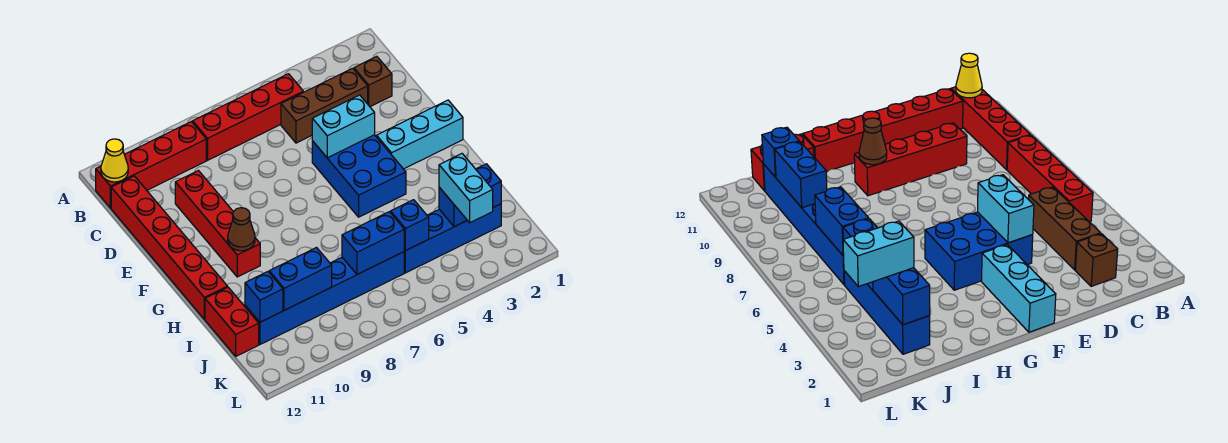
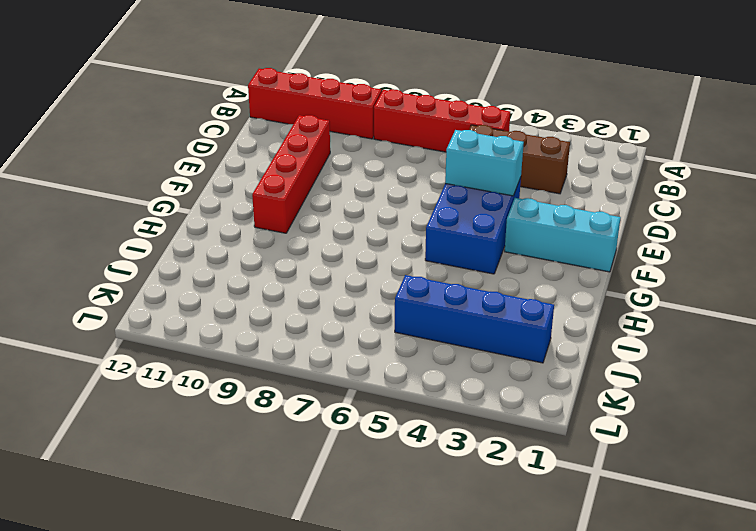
none -> brown 1x1 brick [354,56,392,107]
none -> red 1x6 brick [111,176,227,319]
none -> red 1x2 brick [205,287,259,356]

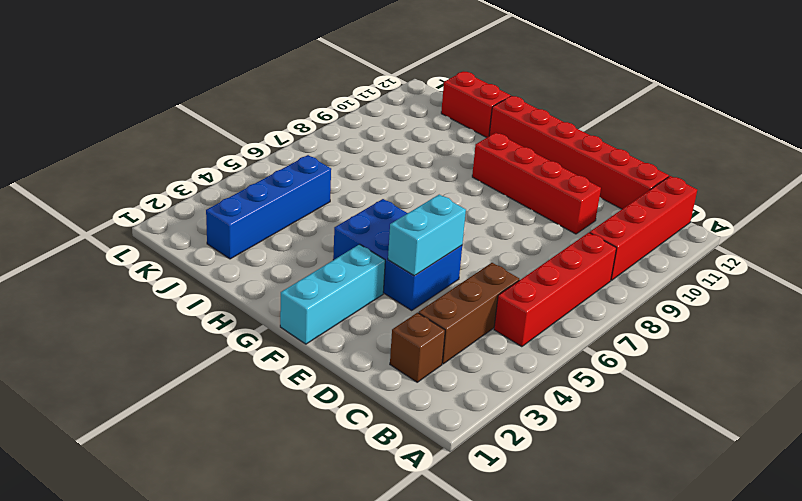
none -> blue 1x6 brick [245,252,404,344]
none -> yellow 1x1 cone [101,139,128,182]
none -> brown 1x1 cone [228,208,255,251]

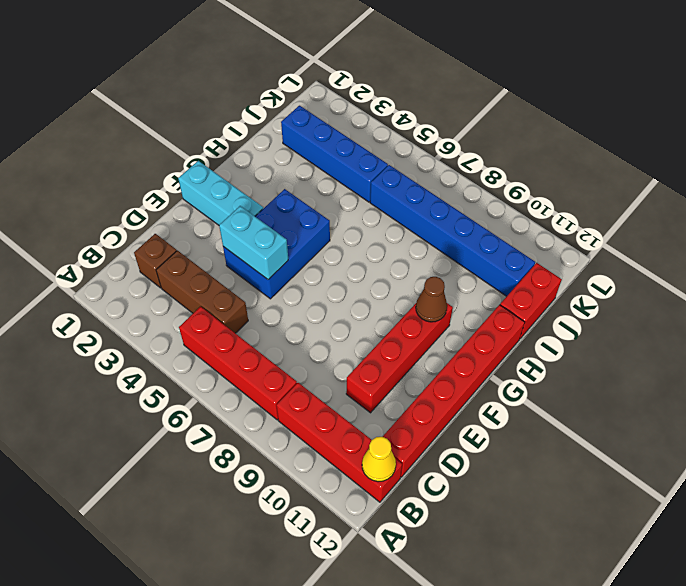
none -> blue 1x2 brick [439,164,501,227]
none -> blue 1x1 brick [391,200,429,251]
none -> blue 1x2 brick [342,212,404,274]

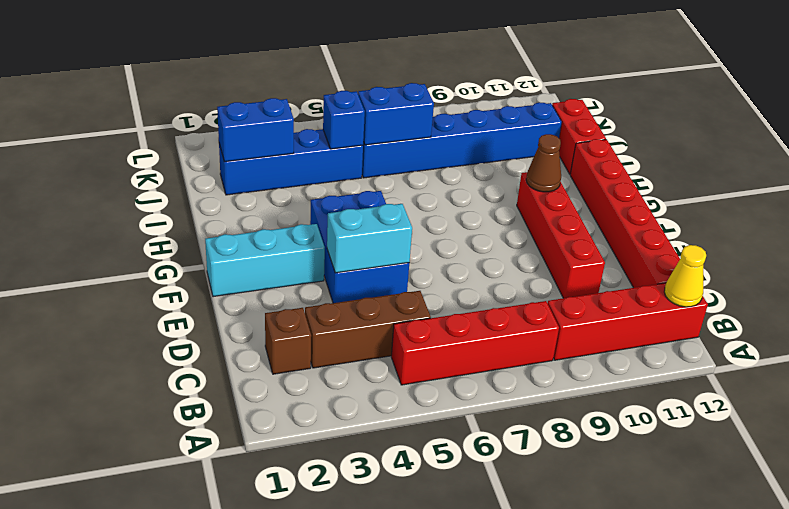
none -> blue 1x2 brick [269,248,332,310]
none -> blue 1x1 brick [245,272,283,322]
none -> cyan 1x2 brick [439,154,493,223]

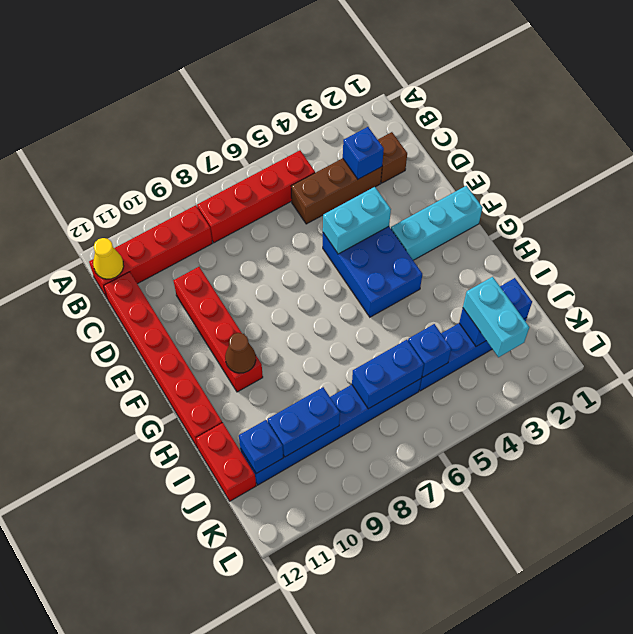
blue 1x1 brick [343,127,384,179] -> none

